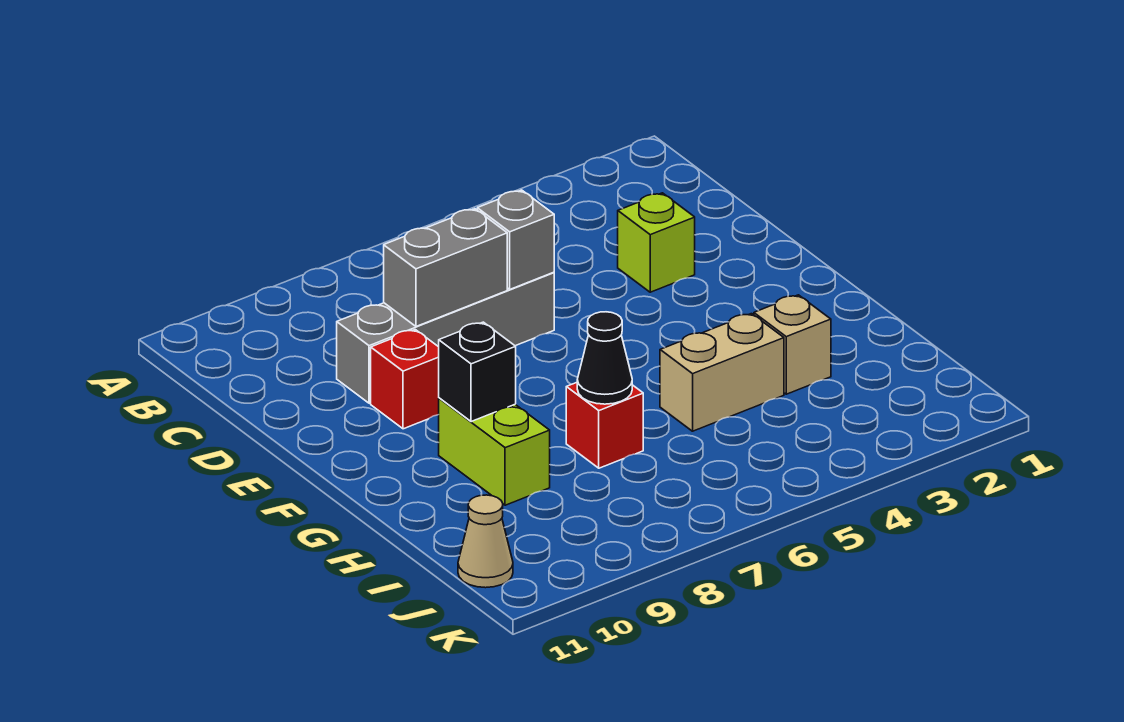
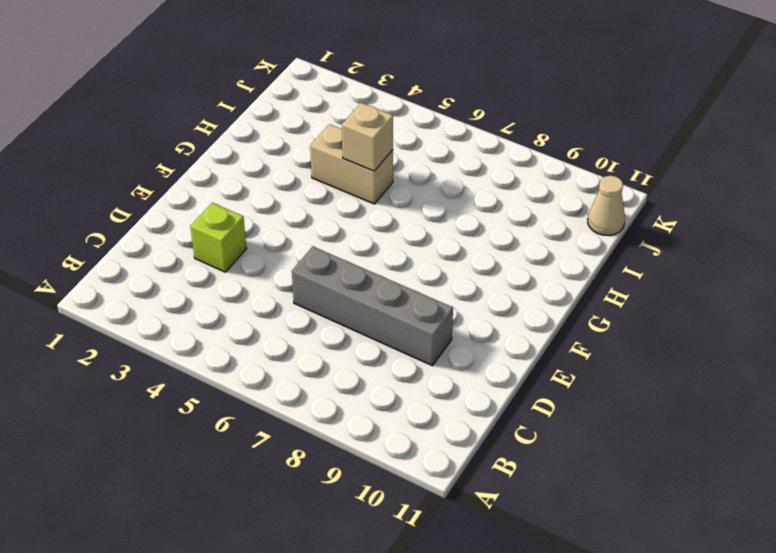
tan 1x1 brick [342,103,393,171] -> tan 1x1 brick moved to [754,295,831,394]
none -> red 1x1 brick [371,330,439,429]
none -> lime 1x2 brick [439,398,550,505]
none -> red 1x1 brick [566,383,643,468]

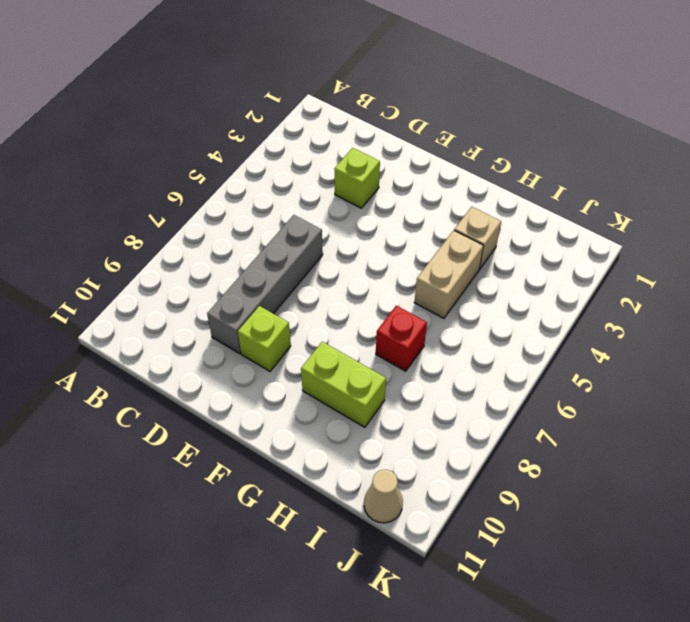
lime 1x1 brick [238,306,291,371] -> red 1x1 brick [371,330,439,429]
none -> grey 1x1 brick [477,190,554,289]
none -> grey 1x2 brick [384,209,507,326]
none -> black 1x1 brick [439,322,516,422]

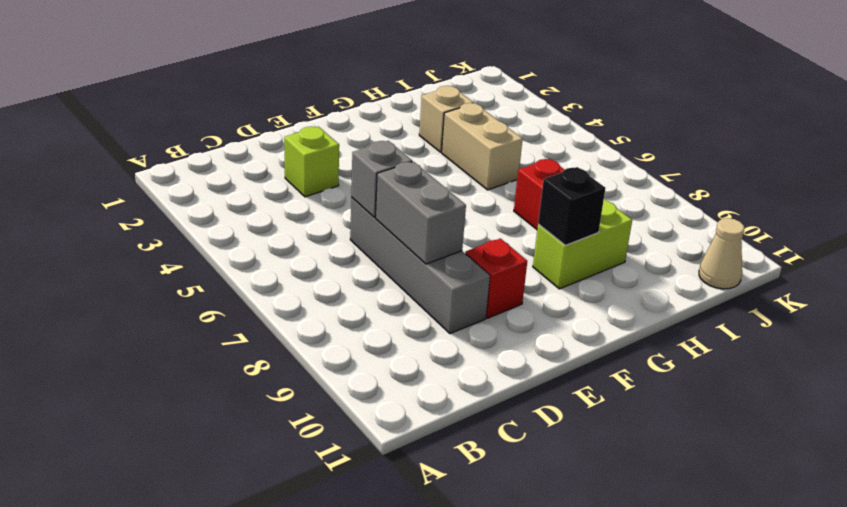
none -> black 1x1 cone [577,312,632,404]

